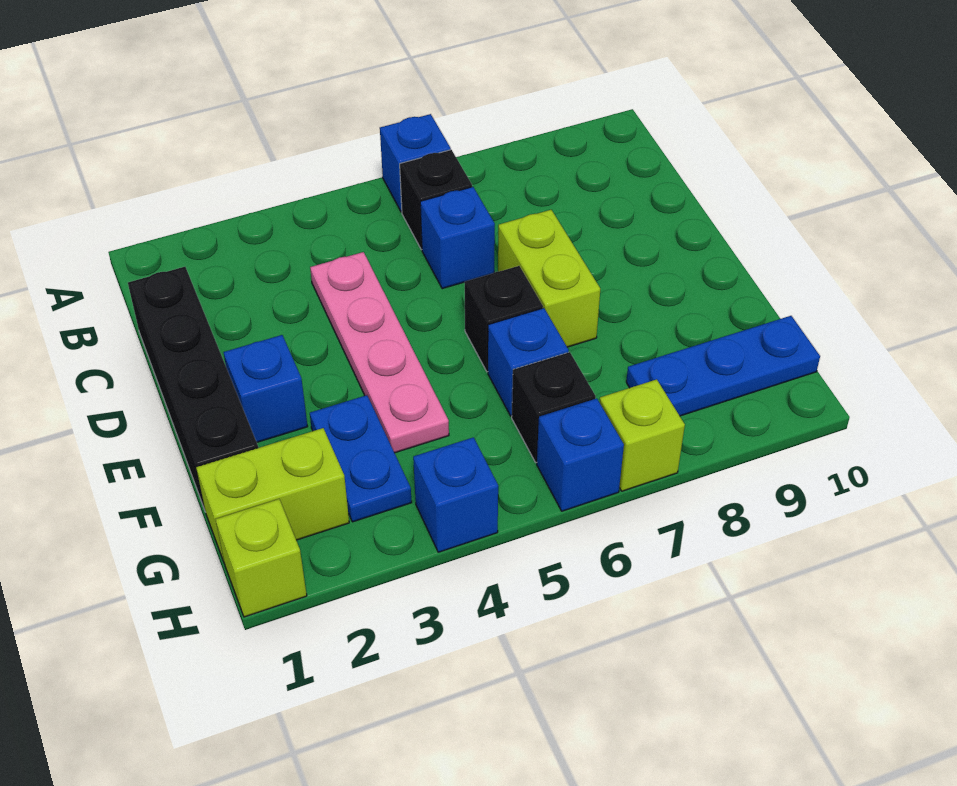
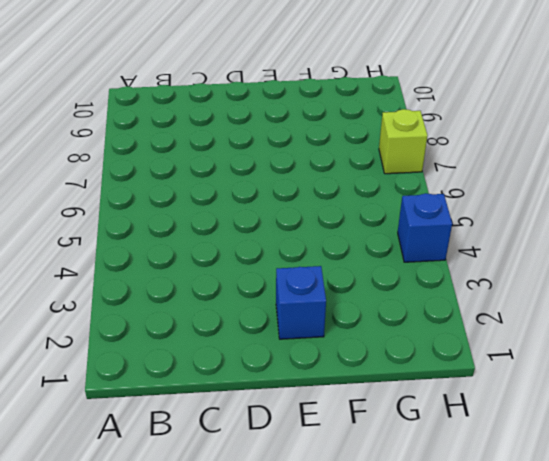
none -> blue 1x1 brick [380,114,451,212]
none -> black 1x1 brick [400,150,472,250]
none -> black 1x4 brick [128,267,258,512]

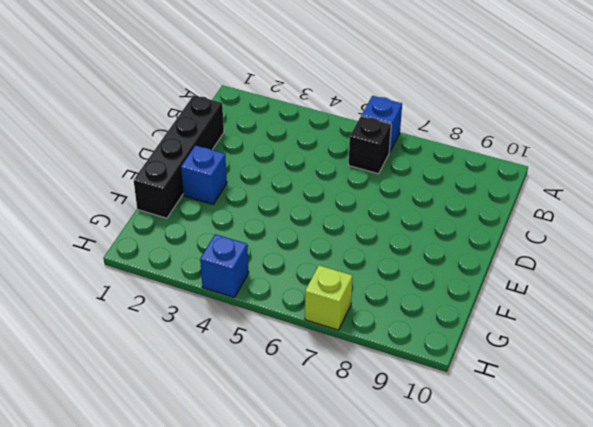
none -> pink 1x4 plate [310,252,449,453]
none -> blue 1x1 brick [420,187,495,289]
none -> lime 1x2 brick [498,210,600,347]

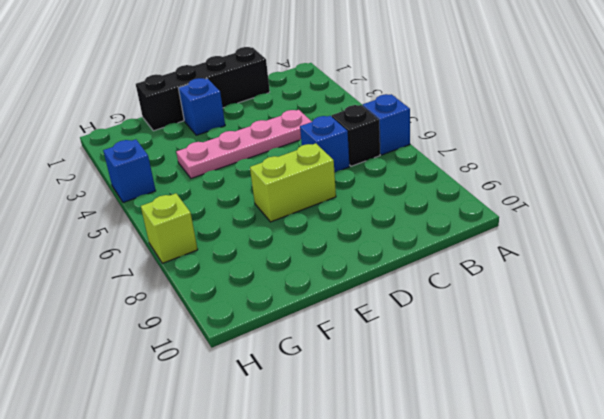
none -> black 1x1 brick [465,266,543,372]
none -> blue 1x2 plate [310,395,412,522]
none -> blue 1x1 brick [488,308,569,416]

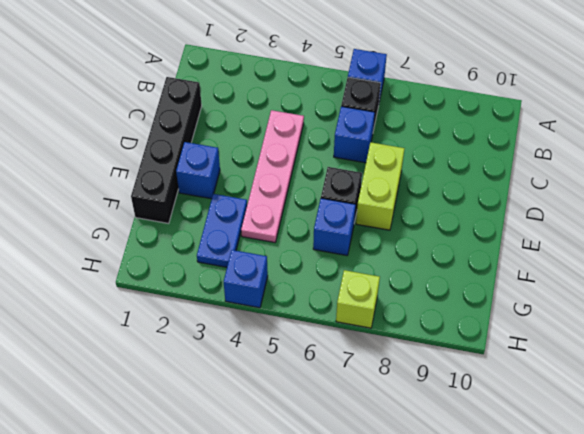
none -> lime 1x2 brick [196,428,349,561]
none -> black 1x1 brick [512,352,596,463]
none -> blue 1x3 plate [626,316,820,416]

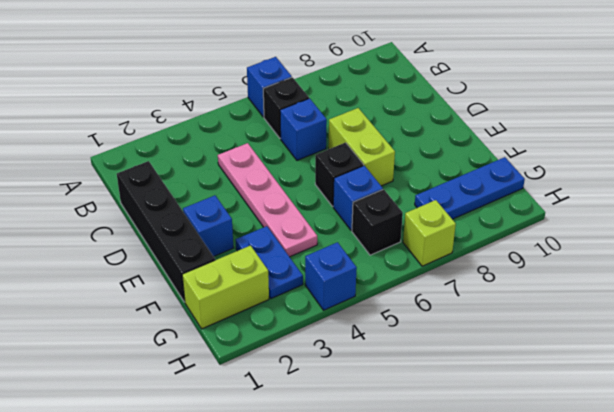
none -> lime 1x1 brick [215,499,307,617]
none -> blue 1x1 brick [537,398,624,511]

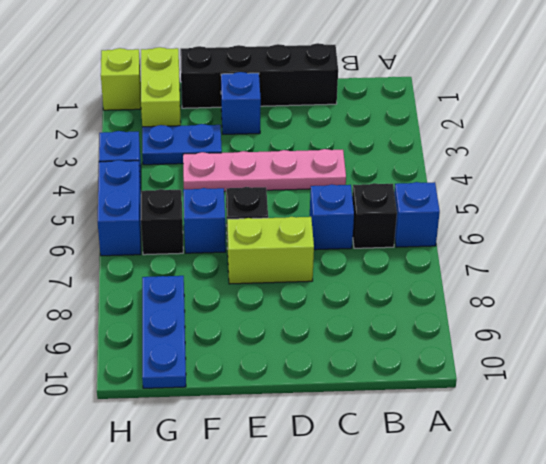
blue 1x2 brick [98,160,141,256] -> blue 1x1 brick [537,398,624,511]
none -> lime 1x1 brick [599,379,685,491]

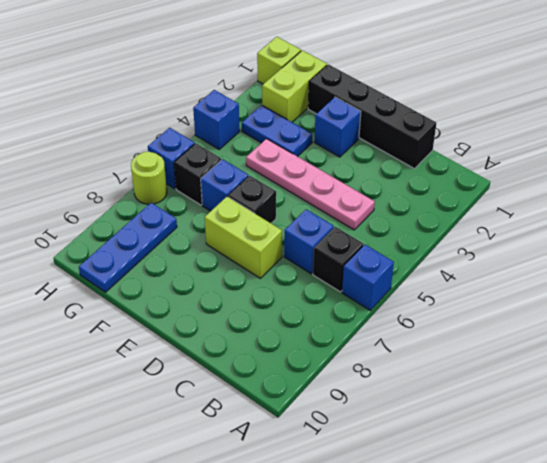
lime 1x1 round brick [131,152,167,204] -> lime 1x1 brick [599,379,685,491]

